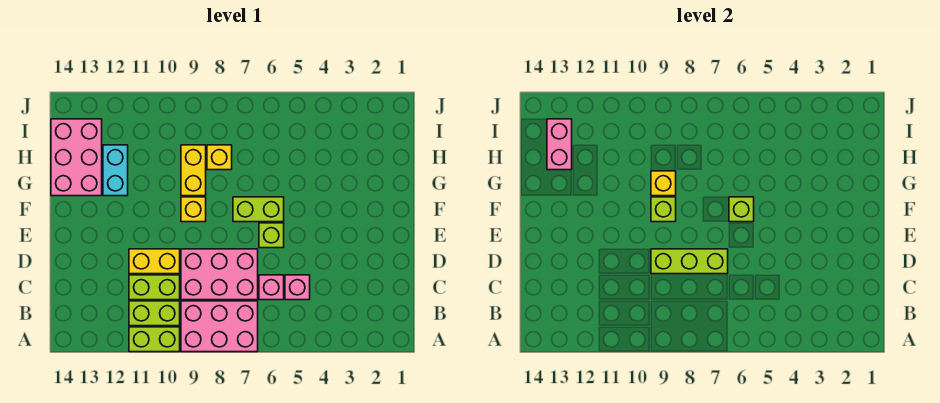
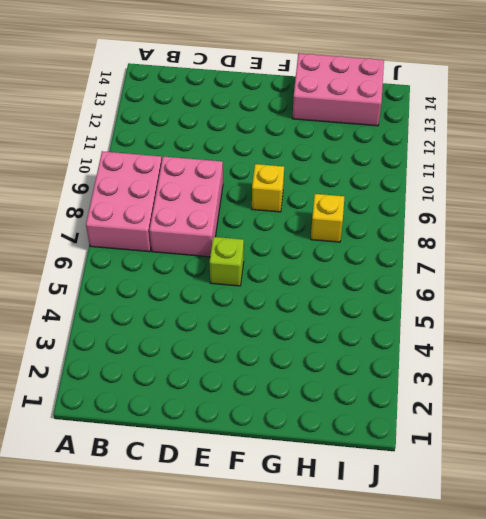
none -> lime 1x2 brick [129,327,180,352]
none -> lime 1x2 brick [129,301,180,326]
none -> pink 1x1 brick [285,275,310,300]

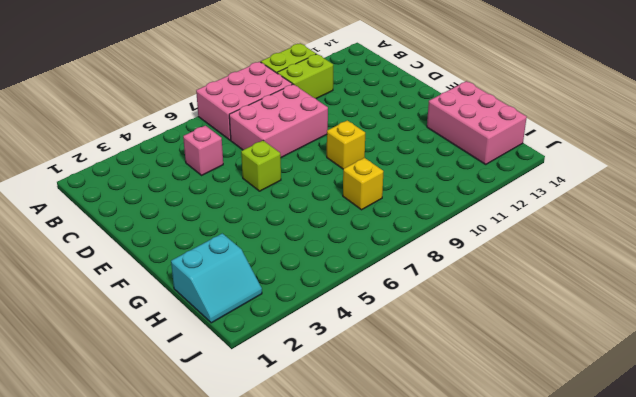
cyan 2x2 slope [171,233,262,323] -> none
none -> pink 1x1 brick [259,275,284,300]
none -> lime 1x2 brick [129,275,180,300]
none -> yellow 1x2 brick [129,249,180,274]

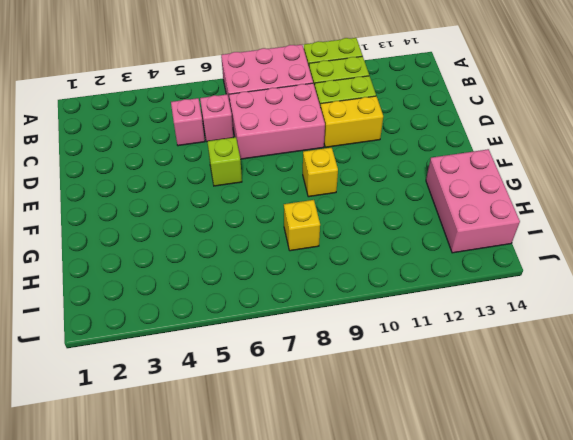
none -> lime 1x2 brick [233,197,284,222]
none -> yellow 1x2 brick [181,145,206,196]
none -> cyan 1x2 brick [103,145,128,196]

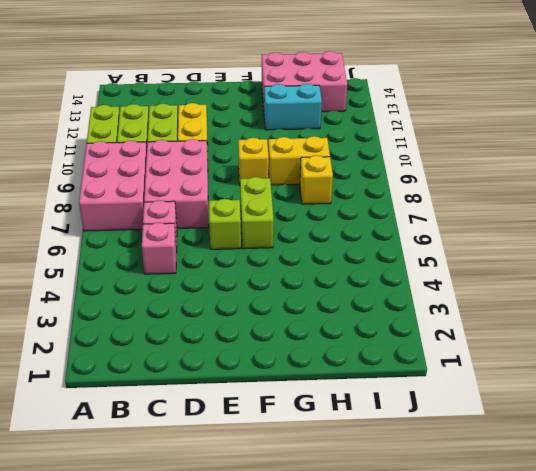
none -> lime 1x3 brick [651,249,728,274]
none -> lime 1x1 brick [729,197,754,222]
none -> lime 1x1 brick [651,197,676,222]

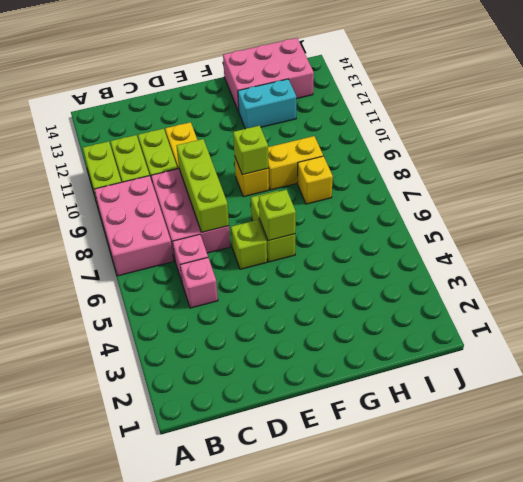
none -> yellow 1x1 brick [651,171,676,196]
none -> pink 1x2 brick [547,119,572,170]

